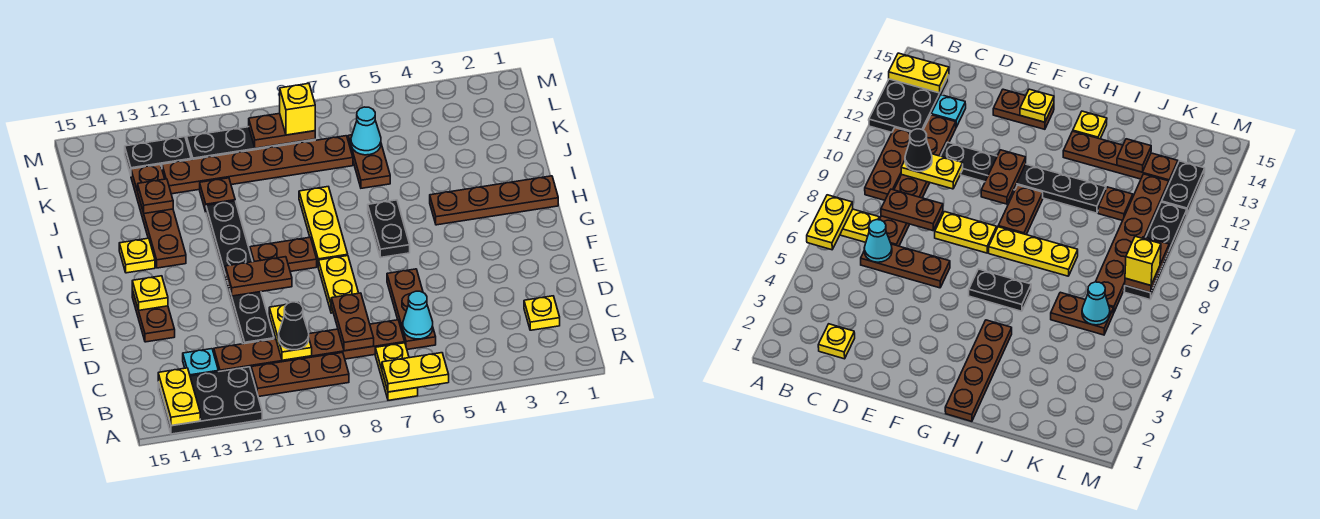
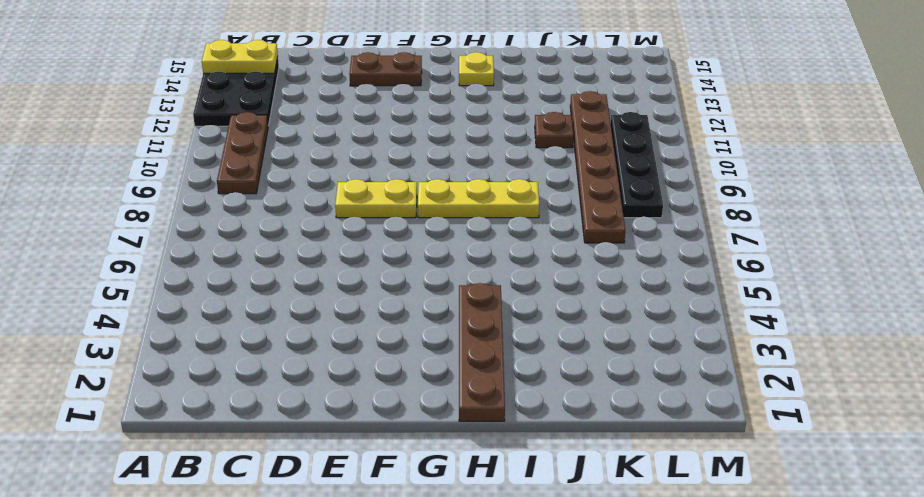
none -> yellow 1x2 plate [375,343,418,400]
none -> yellow 1x1 plate [524,296,560,330]
none -> brown 1x3 plate [387,269,436,349]
none -> brown 1x6 plate [214,320,405,372]

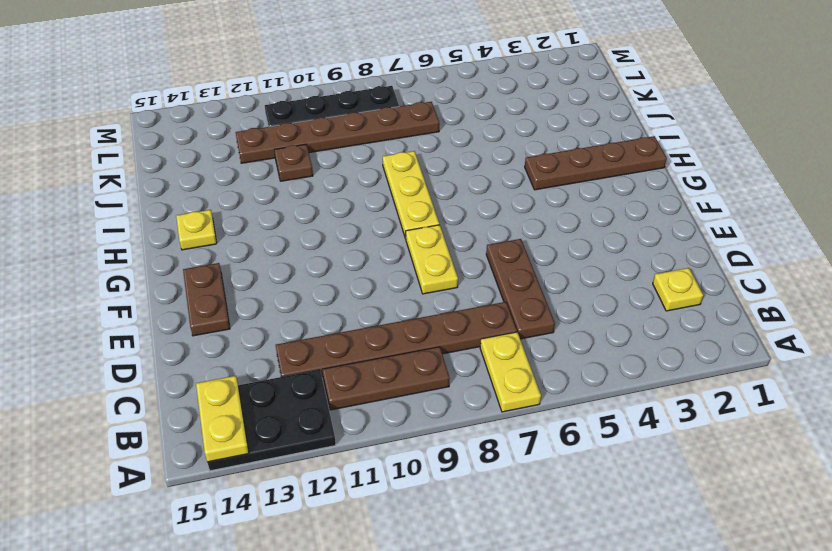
none -> cyan 1x1 plate [183,349,218,376]
none -> black 1x6 plate [206,201,274,344]
none -> black 1x2 plate [368,200,410,258]
none -> brown 1x2 plate [250,237,317,272]

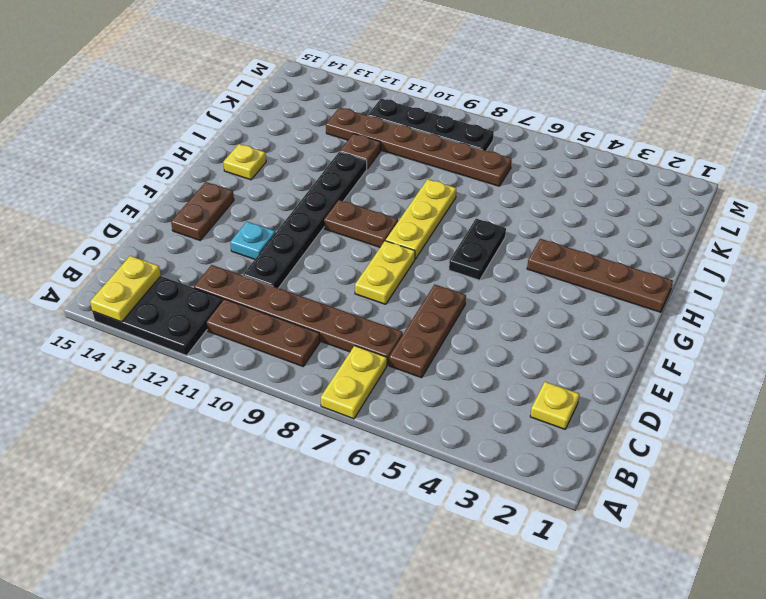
cyan 1x1 plate [230,222,275,259] -> cyan 1x1 plate moved to [183,349,218,376]
none -> brown 1x4 plate [131,165,186,268]
none -> brown 1x2 plate [348,135,390,188]
none -> black 1x2 plate [125,137,191,175]
none -> yellow 1x2 plate [382,353,449,392]

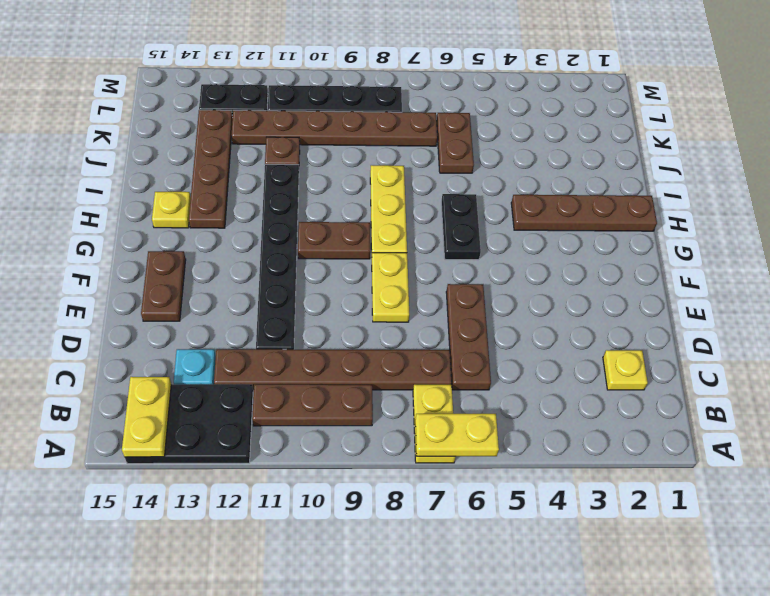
none -> cyan 1x1 cone [403,291,433,339]
none -> brown 1x2 plate [331,293,374,351]
none -> yellow 1x2 plate [269,305,312,360]
none -> brown 1x2 plate [225,257,292,296]

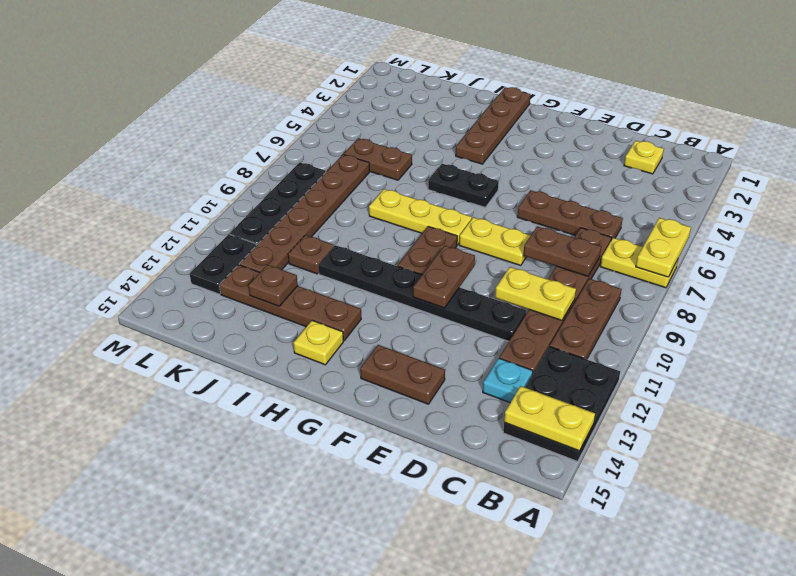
none -> cyan 1x1 cone [403,291,433,339]
none -> yellow 1x1 plate [132,276,168,310]
none -> cyan 1x1 cone [351,107,381,155]
none -> brown 1x2 plate [249,113,315,148]

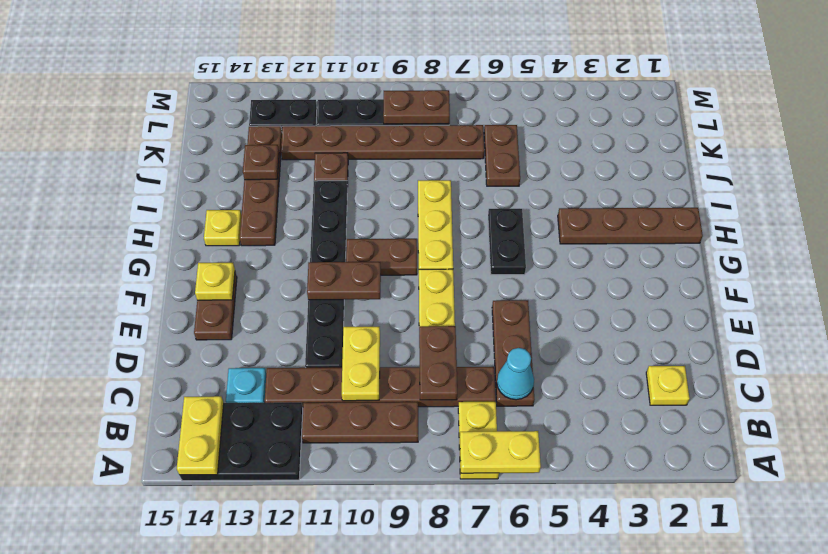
none -> cyan 1x1 cone [351,107,381,155]
none -> black 1x1 cone [279,302,309,350]
none -> yellow 1x1 brick [280,83,315,135]

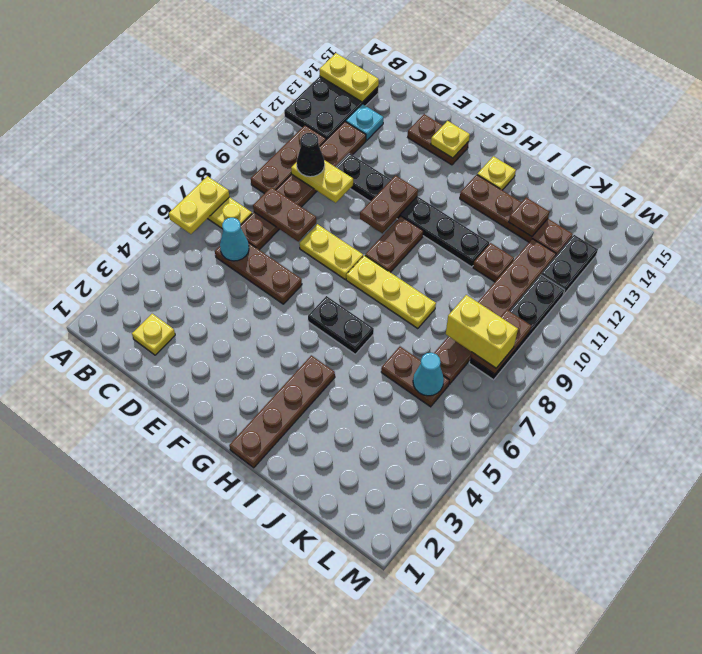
yellow 1x2 brick [446,295,518,368] -> yellow 1x1 brick [280,83,315,135]

